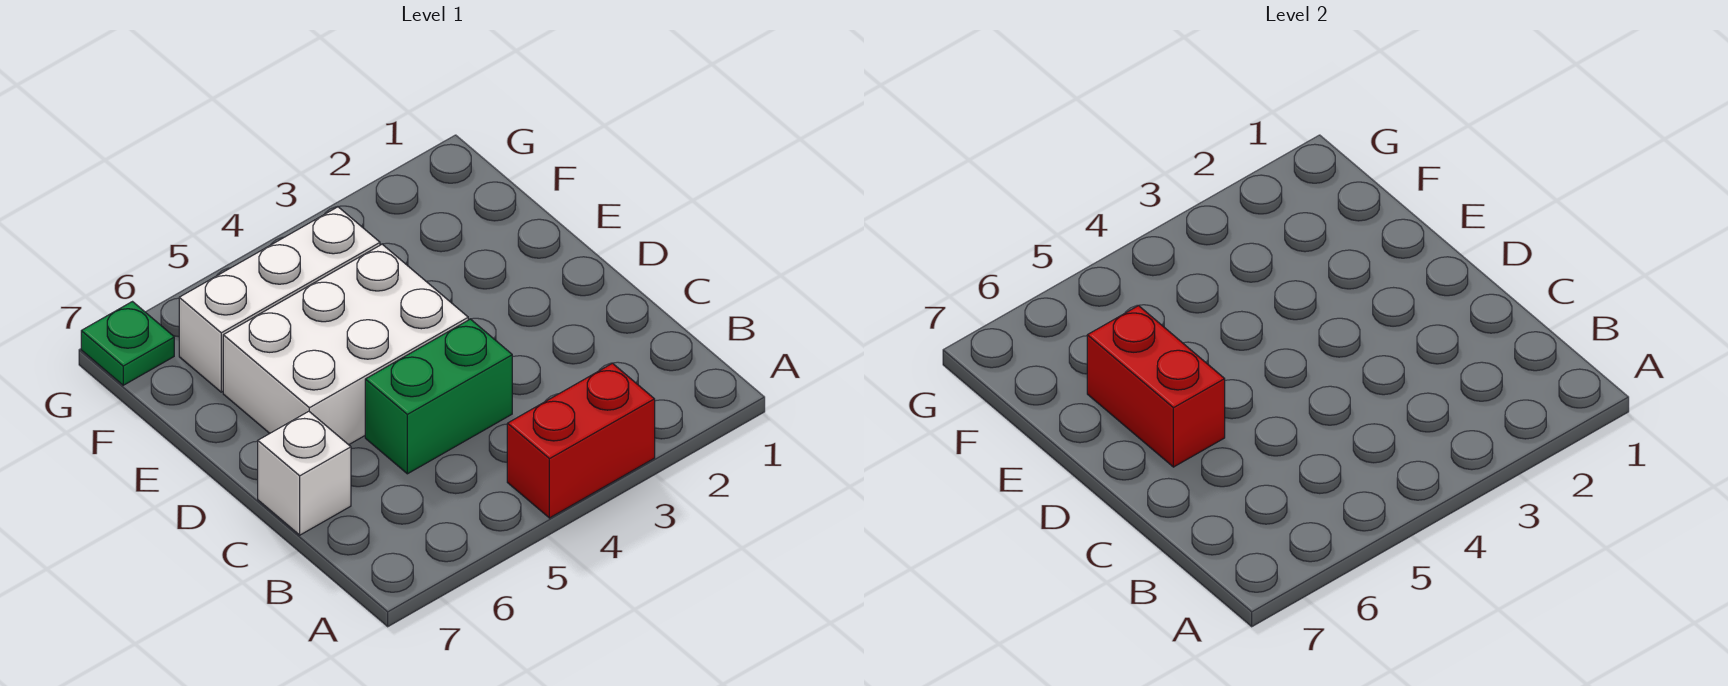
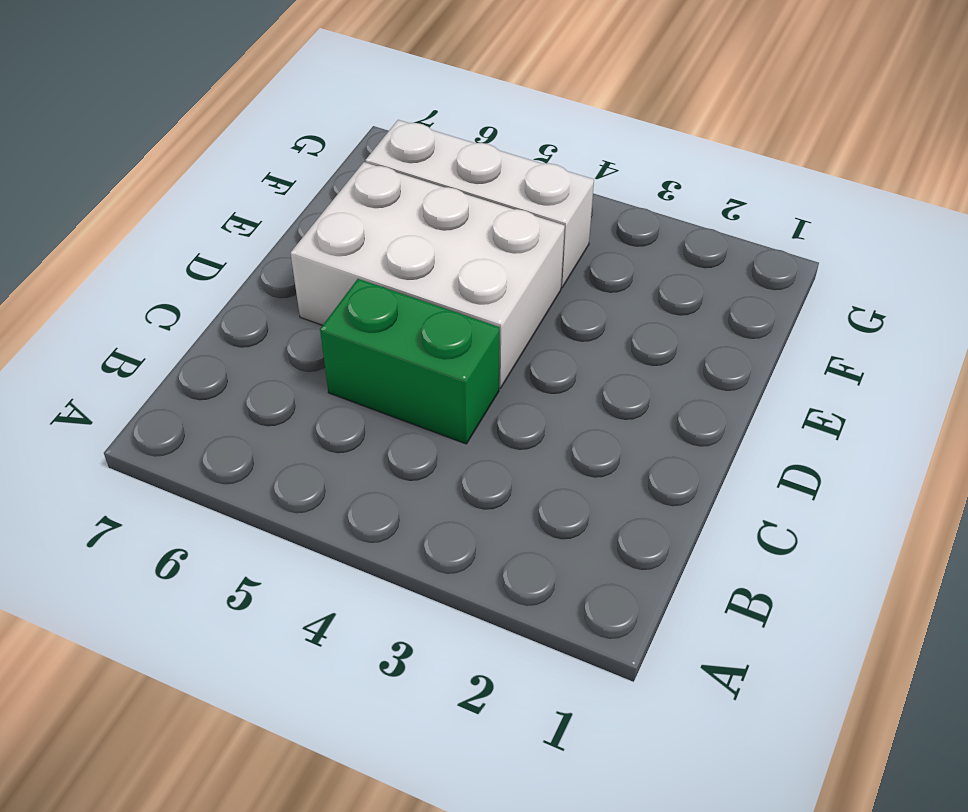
none -> red 1x2 brick [507,363,655,518]
none -> white 1x1 brick [258,411,351,535]

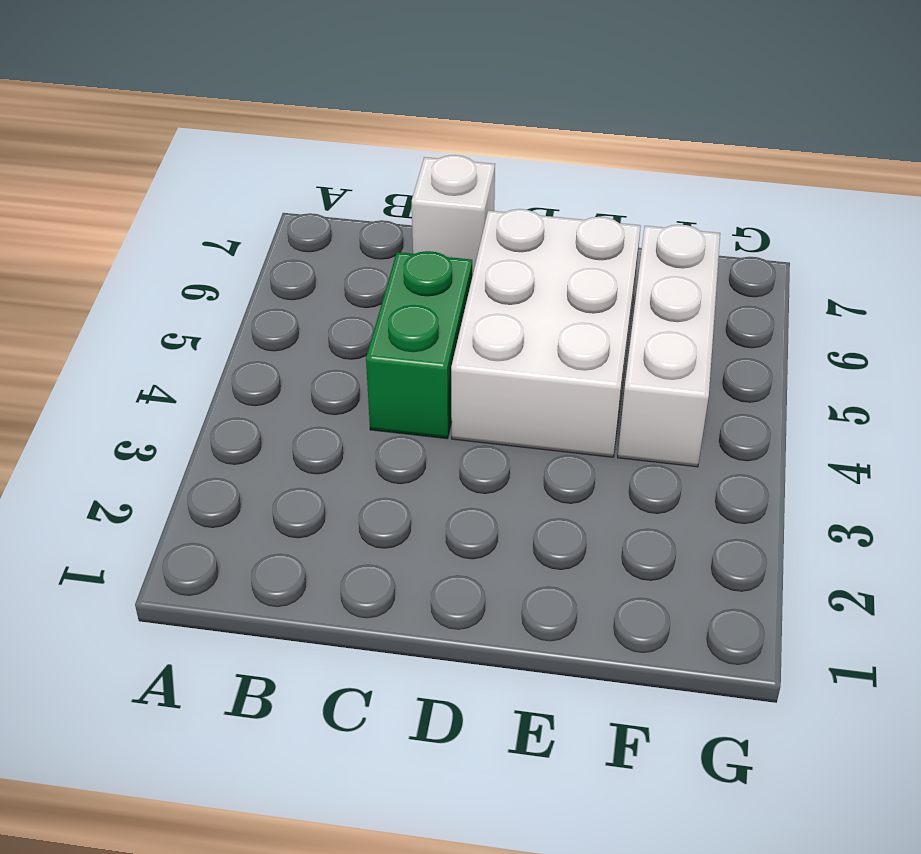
none -> red 1x2 brick [507,363,655,518]
none -> green 1x1 plate [81,302,174,385]

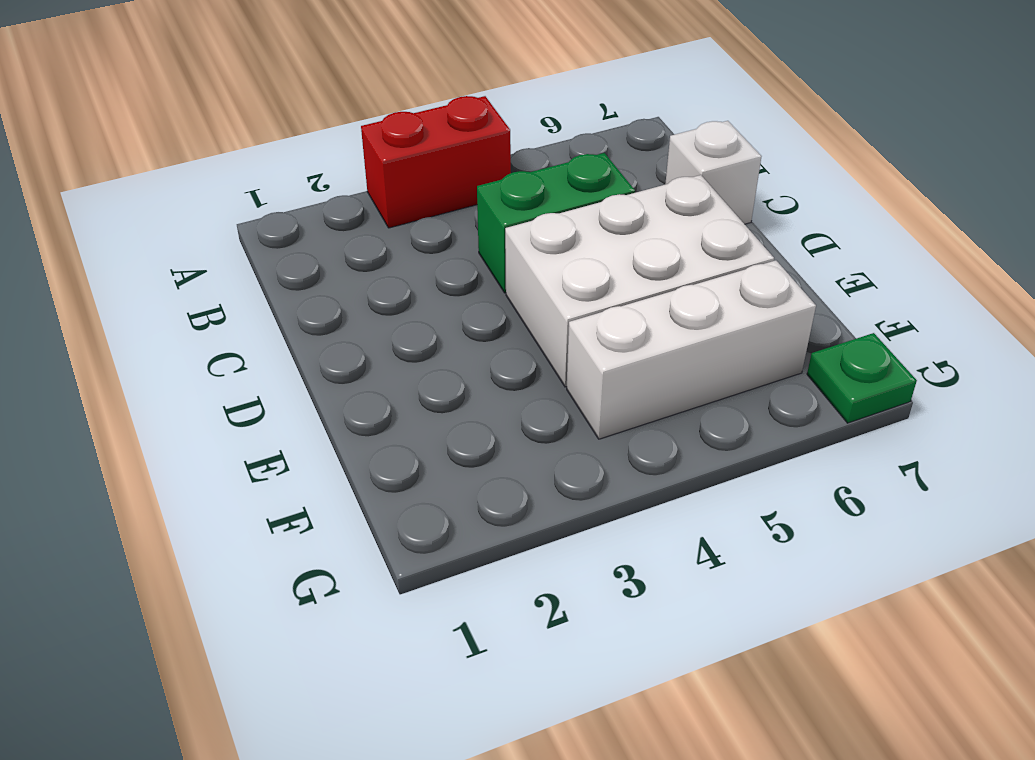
none -> red 1x2 brick [1087,306,1225,467]

